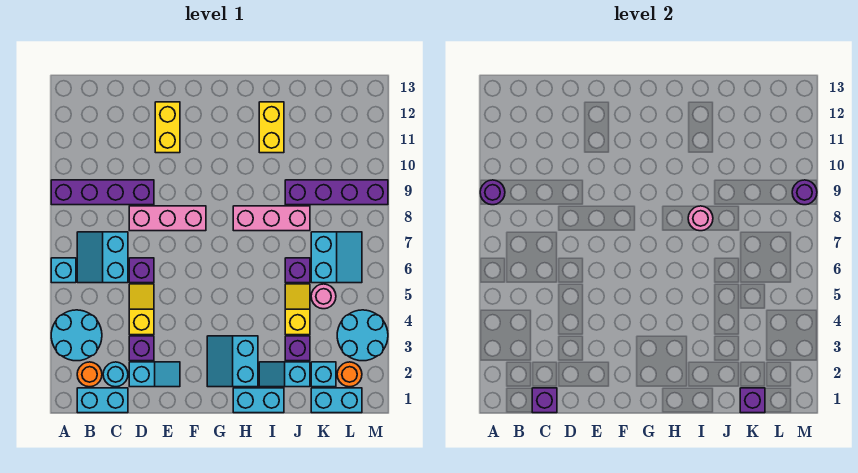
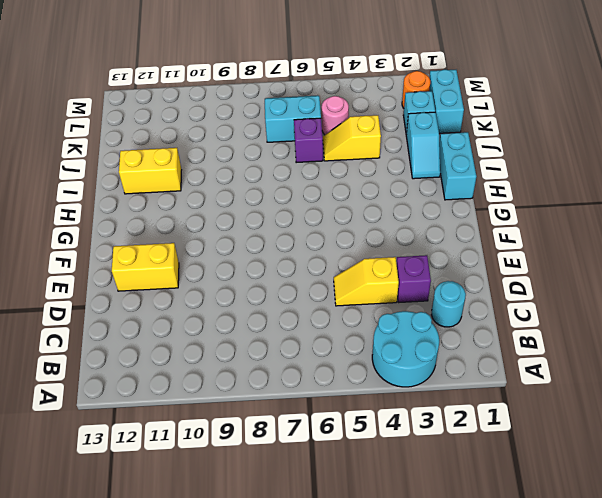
none -> cyan 1x1 brick [51,258,76,283]
none -> purple 1x4 brick [51,180,154,205]
none -> cyan 1x2 brick [77,388,128,413]
none -> orange 1x1 round brick [77,362,102,387]

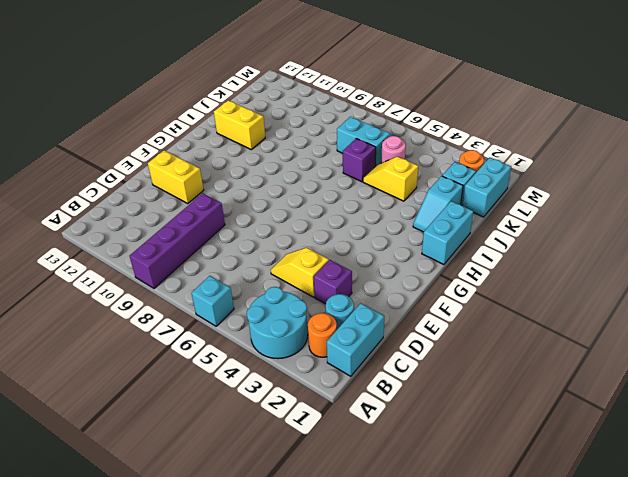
none -> cyan 2x2 slope [77,232,128,283]
none -> cyan 1x2 slope [129,362,180,387]
none -> purple 1x1 brick [129,258,154,283]
none -> pink 1x3 brick [129,206,206,231]

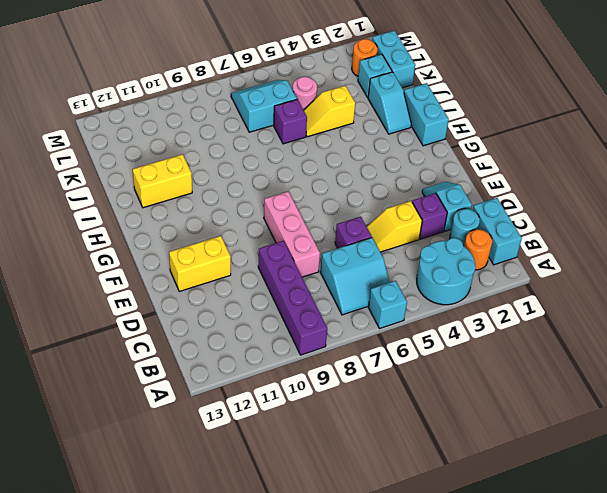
none -> cyan 2x2 slope [207,336,258,387]
none -> pink 1x3 brick [233,206,310,231]
none -> purple 1x1 brick [285,336,310,361]
none -> purple 1x4 brick [285,180,388,205]

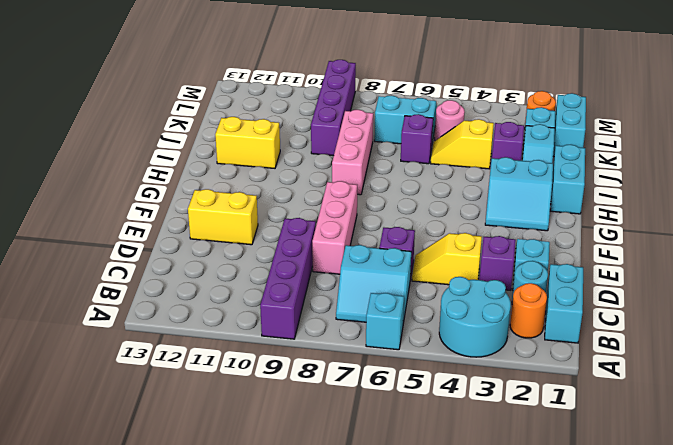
none -> cyan 2x2 round brick [337,310,388,361]
none -> purple 1x1 round brick [480,180,505,205]
none -> purple 1x1 brick [532,388,557,413]
none -> pink 1x1 round brick [688,206,713,231]

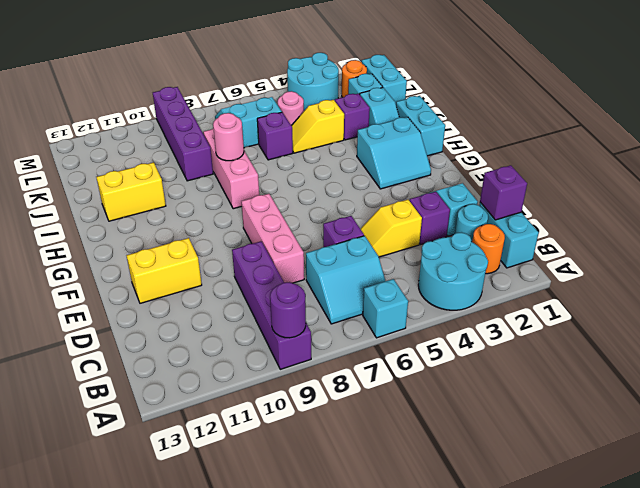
none -> purple 1x1 brick [740,388,765,413]
none -> purple 1x1 round brick [792,180,817,205]

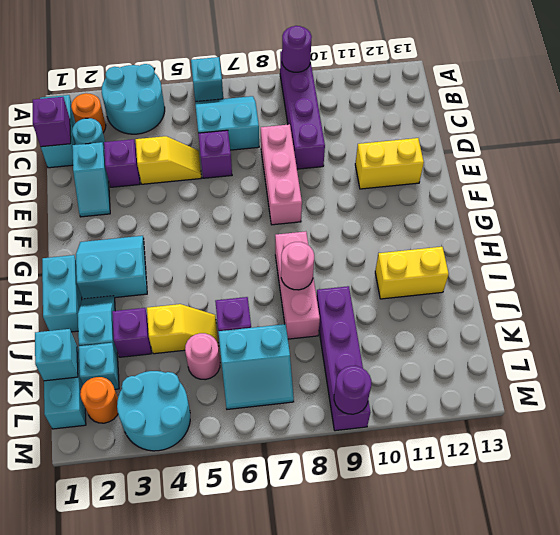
cyan 1x1 brick [35,329,78,381] -> purple 1x1 brick [740,388,765,413]

